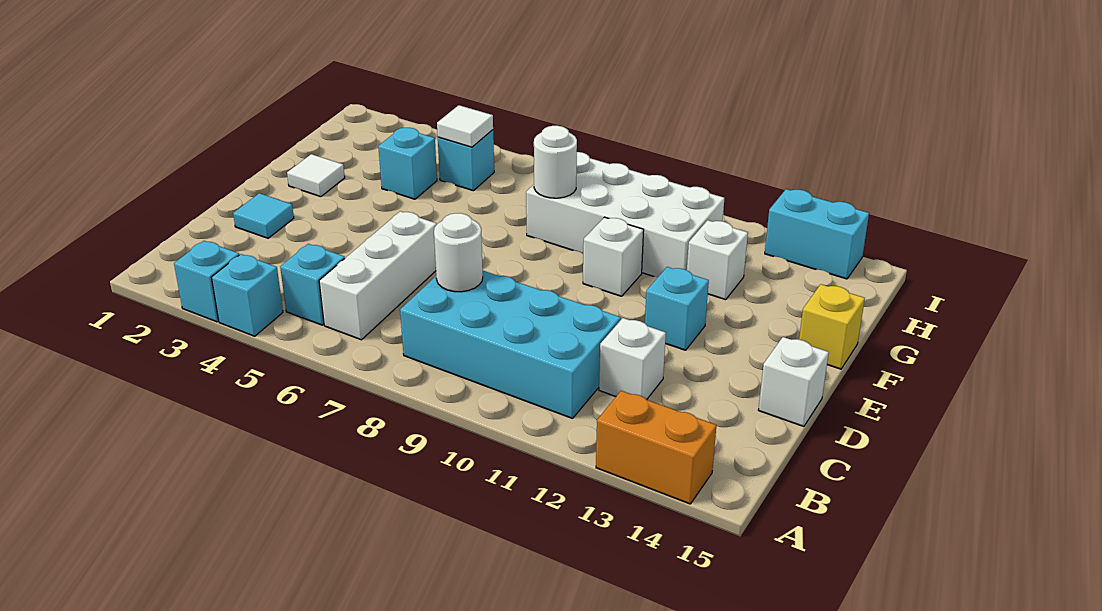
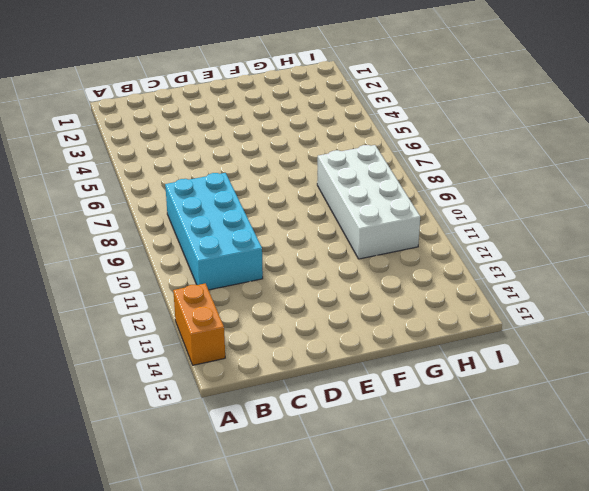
none -> cyan 1x1 brick [174,241,239,322]
none -> cyan 1x1 brick [211,254,283,336]
none -> cyan 1x1 brick [280,244,345,325]

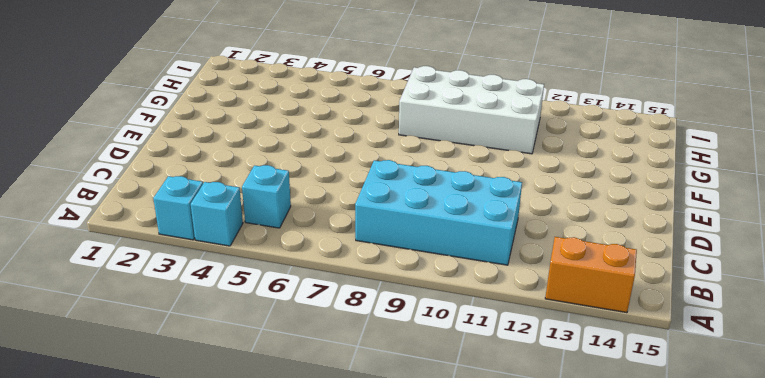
none -> white 1x3 brick [319,211,437,340]
none -> white 1x1 brick [599,318,666,400]
none -> cyan 1x1 tile [233,193,294,238]

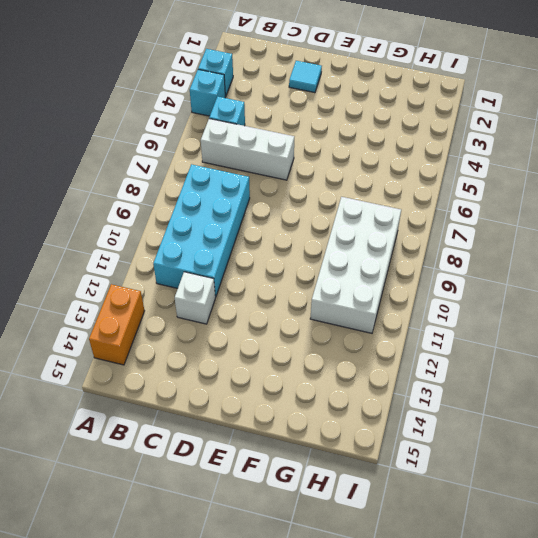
none -> white 1x1 brick [759,337,829,426]
none -> cyan 1x1 brick [645,267,709,350]
none -> white 1x1 tile [287,154,345,197]

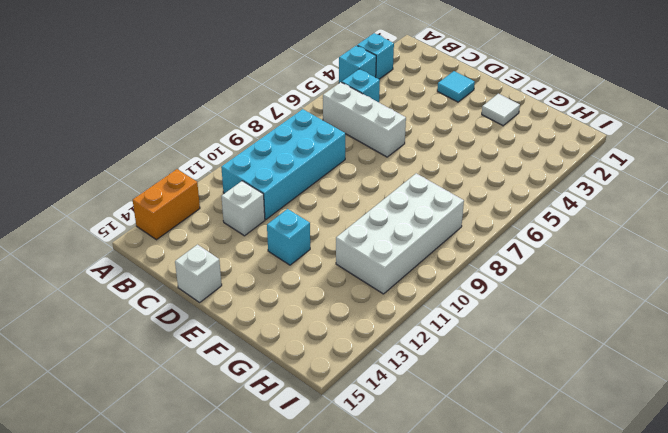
none -> white 1x1 brick [583,217,644,296]
none -> yellow 1x1 brick [799,284,865,369]
none -> cyan 1x1 brick [378,128,437,199]

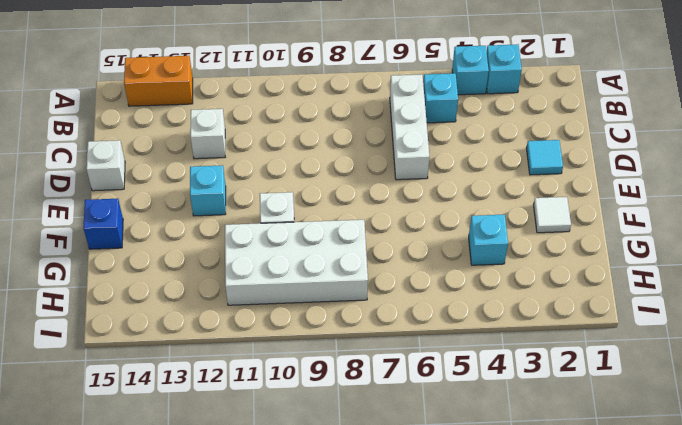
blue 1x1 brick [83,199,123,249] -> yellow 1x1 brick [799,284,865,369]
none -> cyan 2x4 brick [400,271,621,419]
none -> white 1x1 brick [687,220,748,300]
none -> cyan 1x1 brick [438,130,494,191]

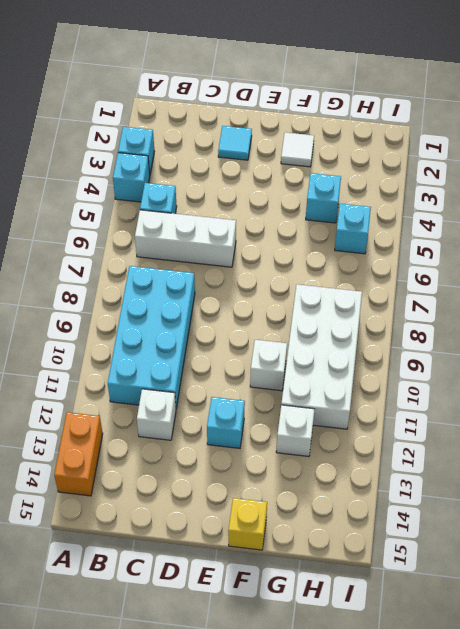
none -> white 1x1 brick [759,337,829,426]
none -> cyan 1x2 brick [765,189,869,279]
none -> white 1x1 round brick [434,213,483,292]

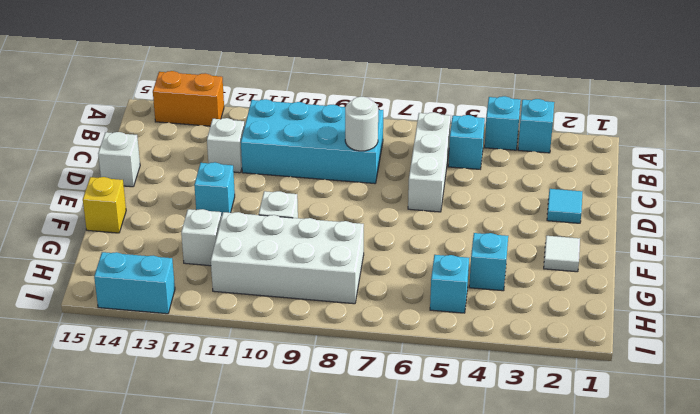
none -> white 1x1 round brick [534,126,577,198]
none -> white 1x1 tile [437,105,493,147]

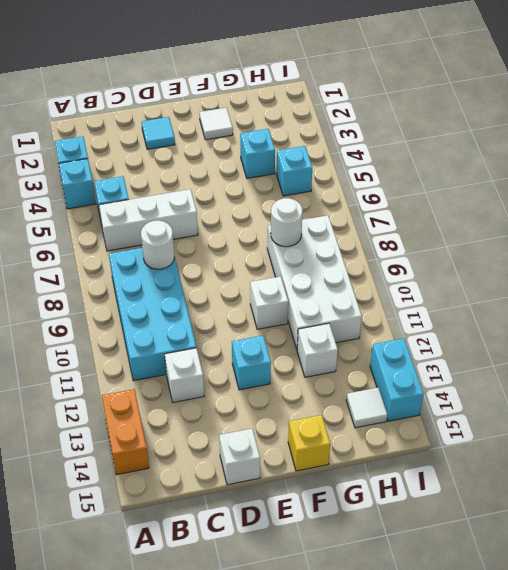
white 1x1 tile [346,388,387,428] -> white 1x1 tile moved to [437,105,493,147]

